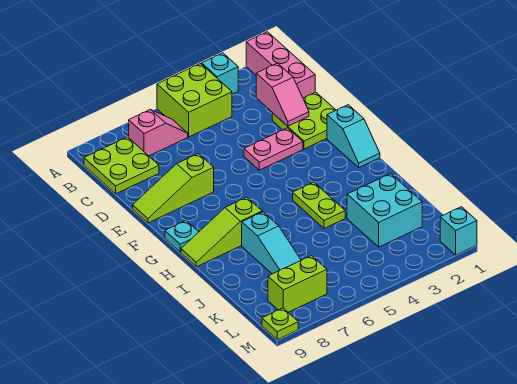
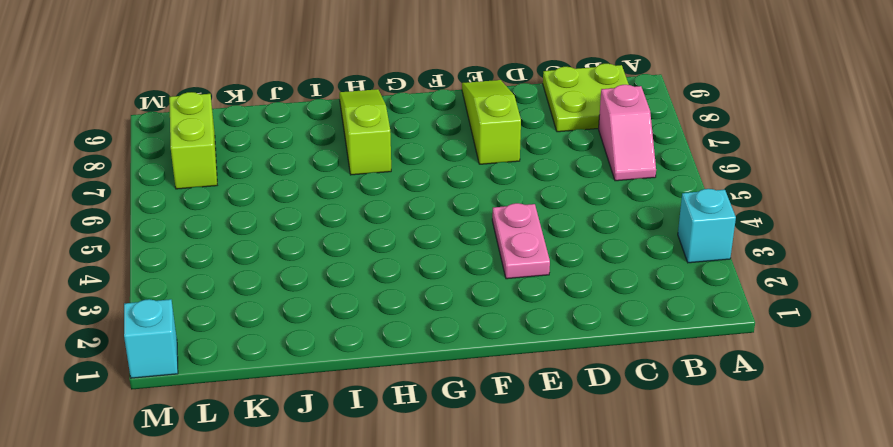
none -> pink 1x3 brick [246,32,315,98]
none -> lime 2x2 brick [157,64,232,137]
none -> lime 2x2 plate [272,92,336,149]

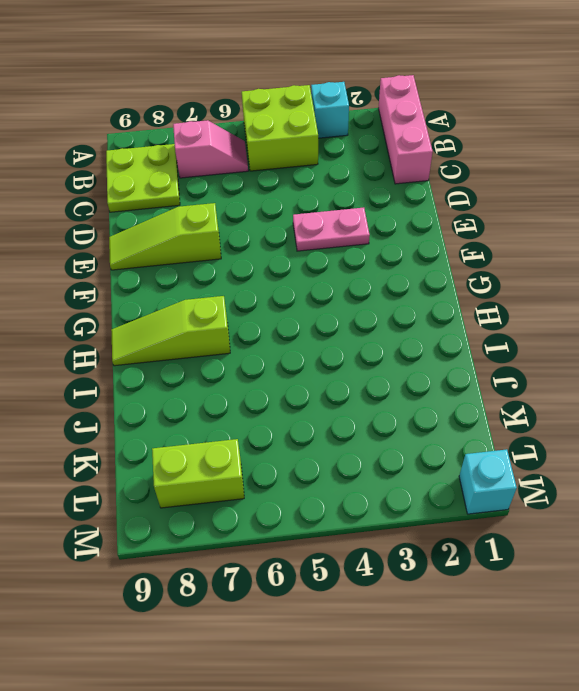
none -> lime 2x2 plate [272,92,336,149]
none -> cyan 1x2 slope [327,105,380,167]
none -> cyan 1x1 plate [165,221,198,252]

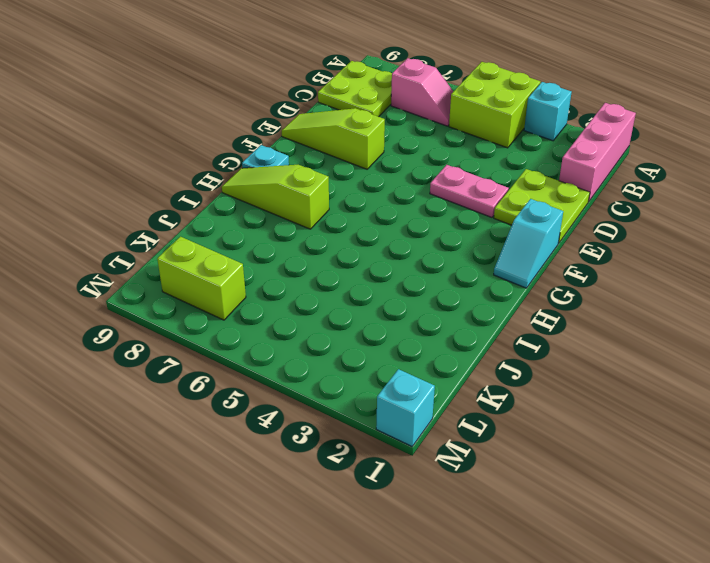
none -> lime 1x2 plate [293,182,345,229]
none -> cyan 1x3 slope [242,212,301,274]
none -> cyan 2x2 brick [347,174,422,247]

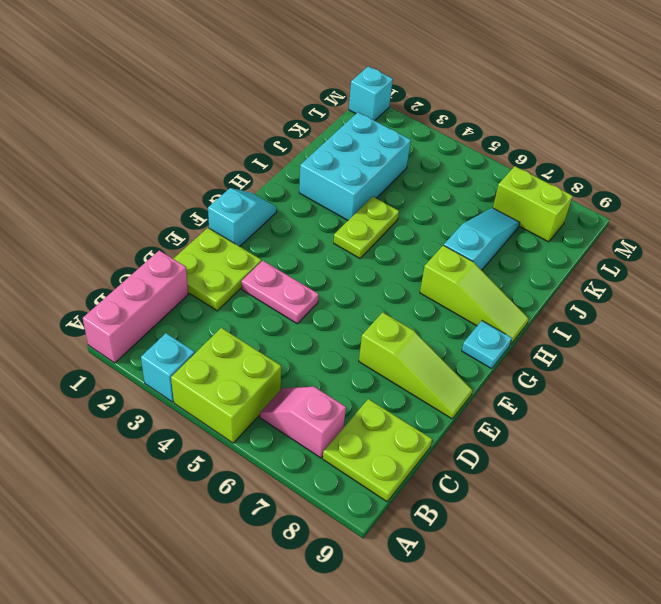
cyan 2x3 brick [299,112,411,220] -> cyan 2x2 brick [347,174,422,247]
none -> lime 1x1 plate [262,308,298,340]
none -> pink 1x2 slope [256,63,309,126]

